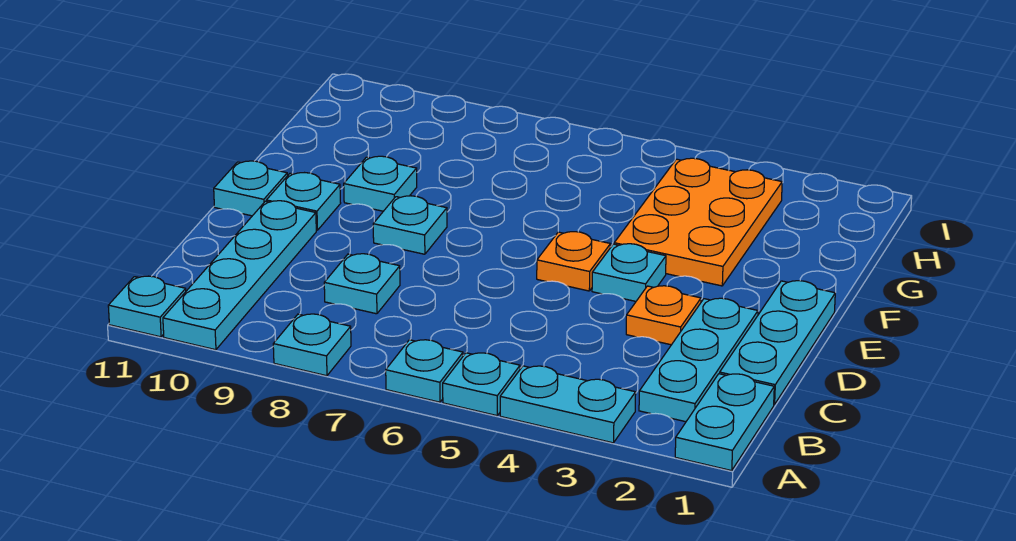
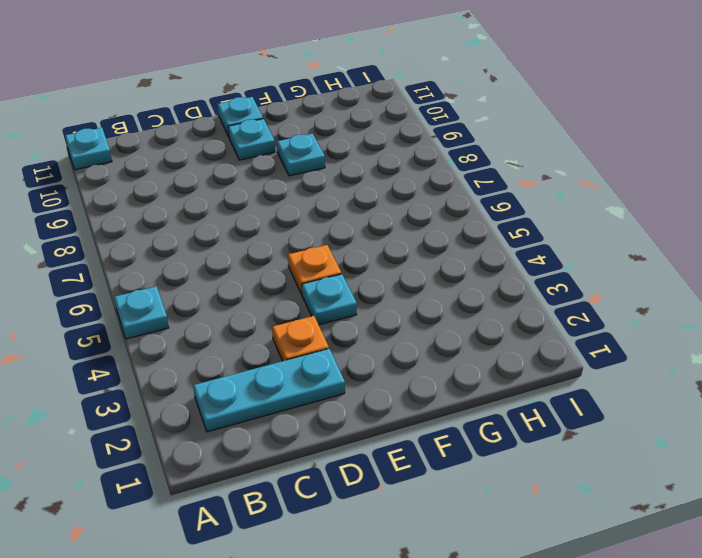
none -> cyan 1x2 plate [675,374,774,471]
none -> cyan 1x2 plate [500,366,636,443]
none -> cyan 1x1 plate [386,340,463,402]

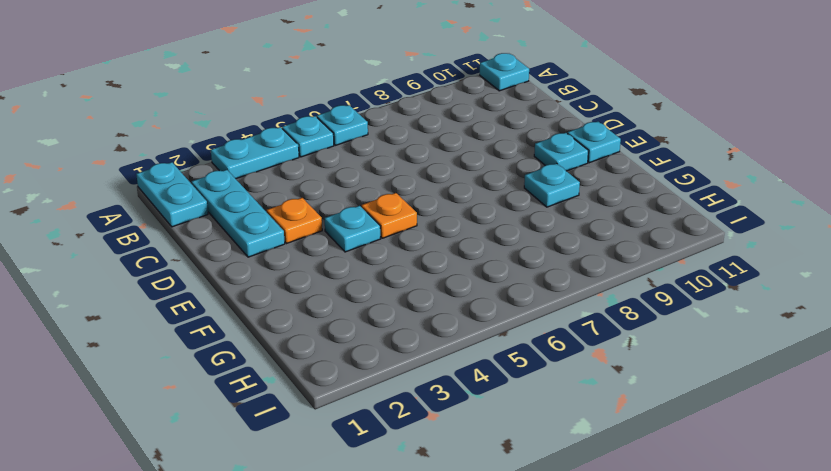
none -> cyan 1x1 plate [273,314,351,376]
none -> cyan 1x4 plate [163,201,316,350]
none -> cyan 1x3 plate [720,281,835,405]

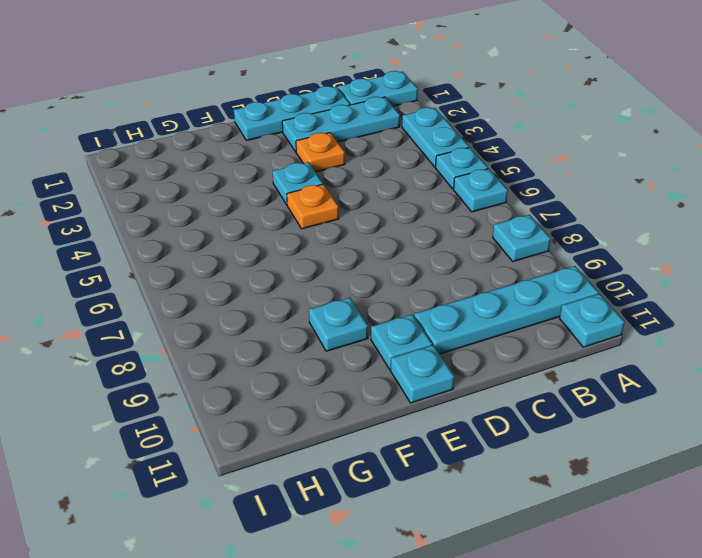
none -> cyan 1x1 plate [324,254,400,314]
none -> cyan 1x1 plate [373,196,447,254]
none -> orange 2x3 plate [614,158,782,286]

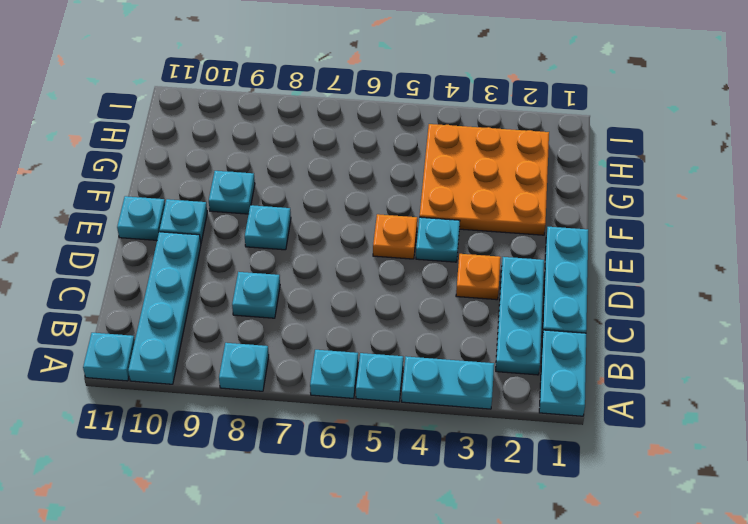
orange 3x3 plate [419,124,549,235] -> orange 2x3 plate [614,158,782,286]

